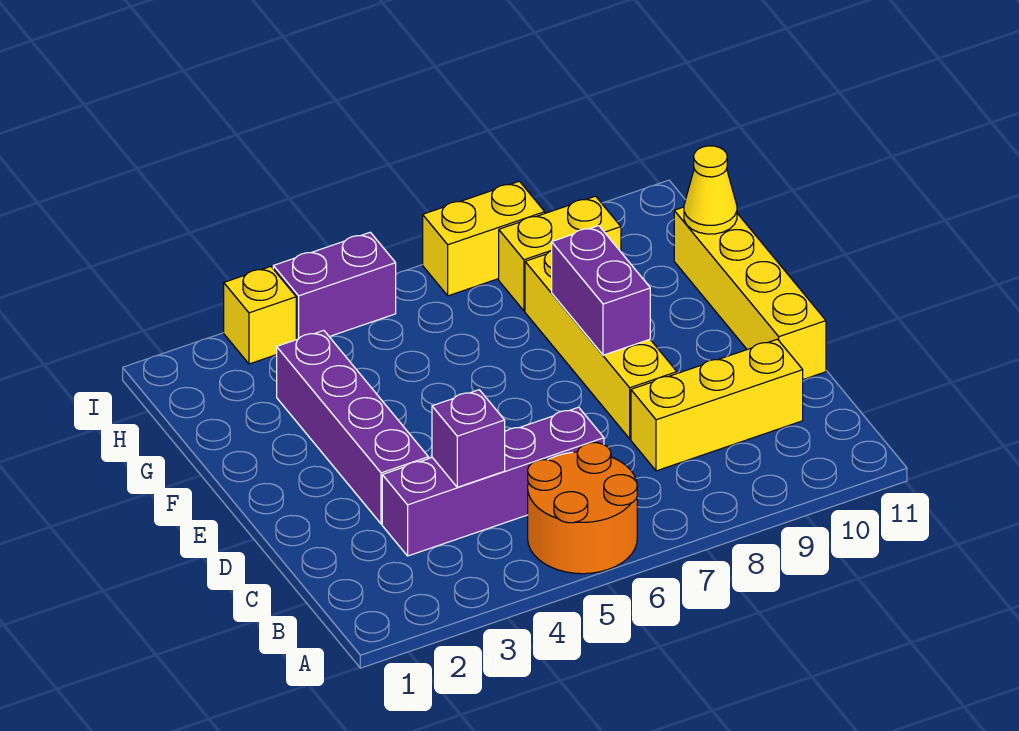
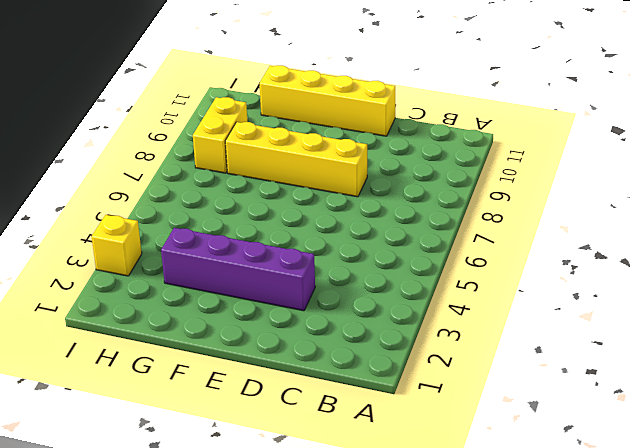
none -> orange 2x2 round brick [528,443,637,574]
none -> purple 1x4 brick [382,407,604,556]
none -> yellow 1x3 brick [631,339,803,471]

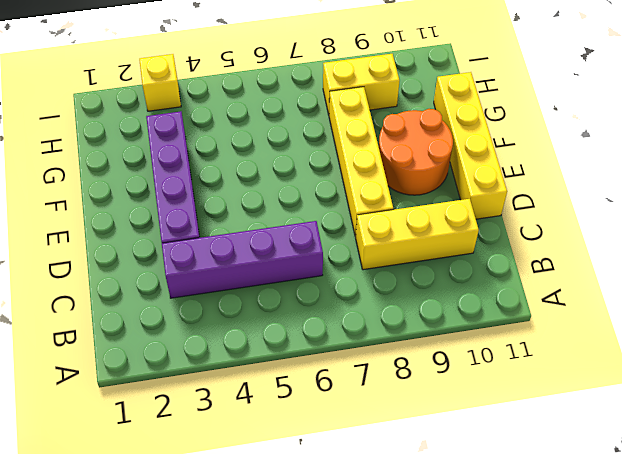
orange 2x2 round brick [379,109,453,195] -> orange 2x2 round brick moved to [528,443,637,574]
none -> purple 1x2 brick [273,232,396,340]
none -> yellow 1x2 brick [423,181,545,296]
none -> purple 1x1 brick [432,390,505,487]

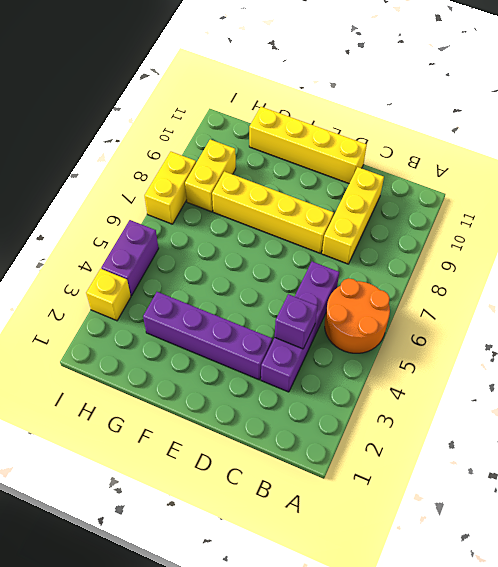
none -> purple 1x2 brick [552,226,650,355]
none -> yellow 1x1 cone [684,146,737,234]

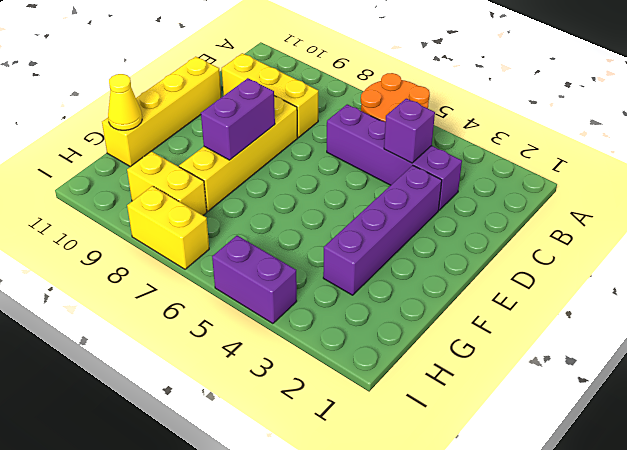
none -> yellow 1x1 brick [224,266,296,364]

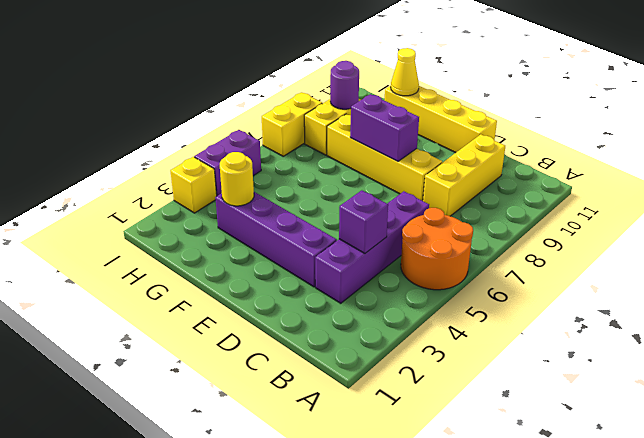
yellow 1x1 round brick [220,152,254,206] -> none
purple 1x1 round brick [330,61,359,109] -> none

